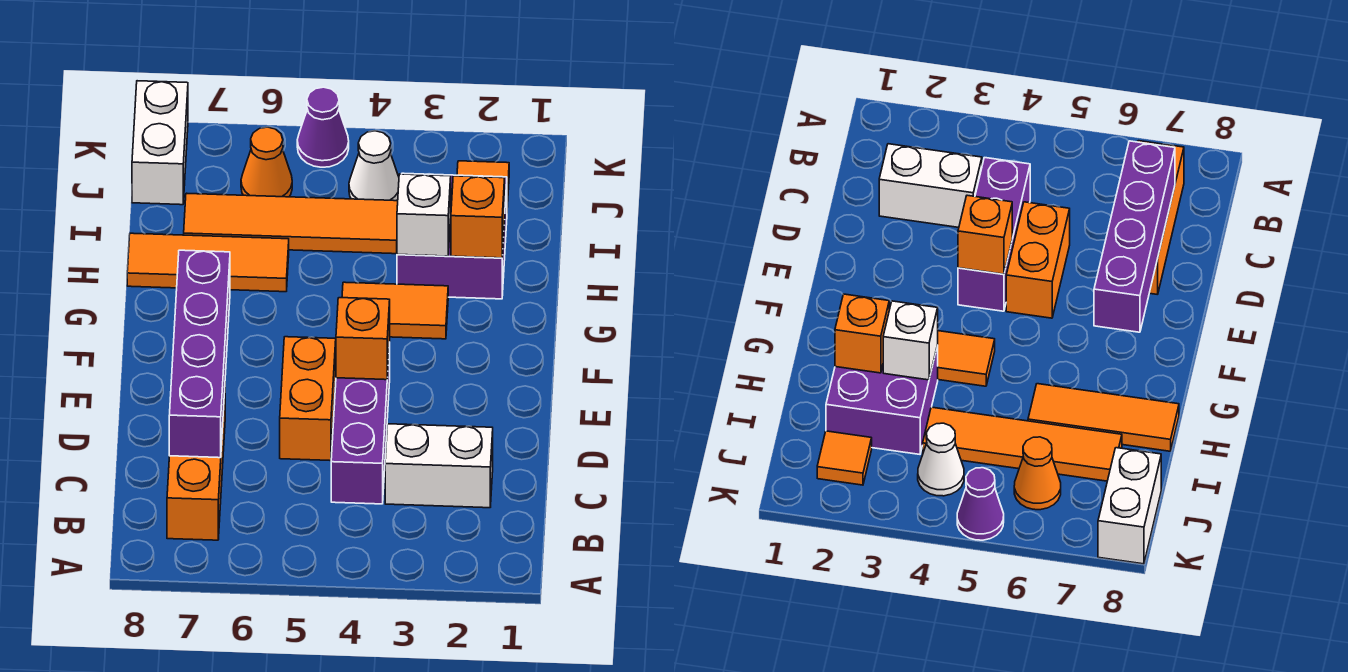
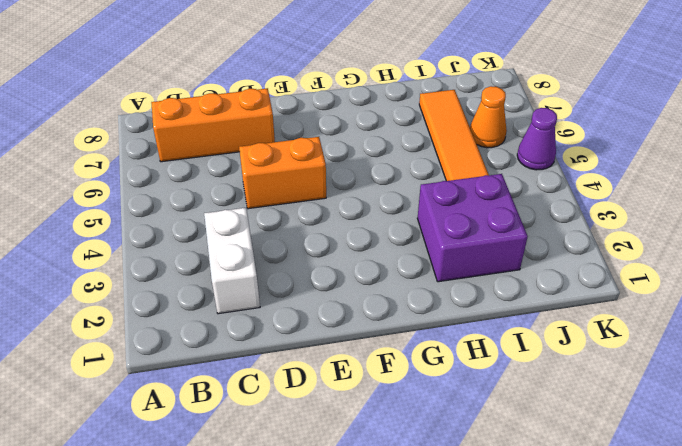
none -> purple 1x3 brick [331,342,390,504]
none -> orange 1x2 tile [342,282,448,339]
none -> orange 1x3 tile [127,233,289,292]

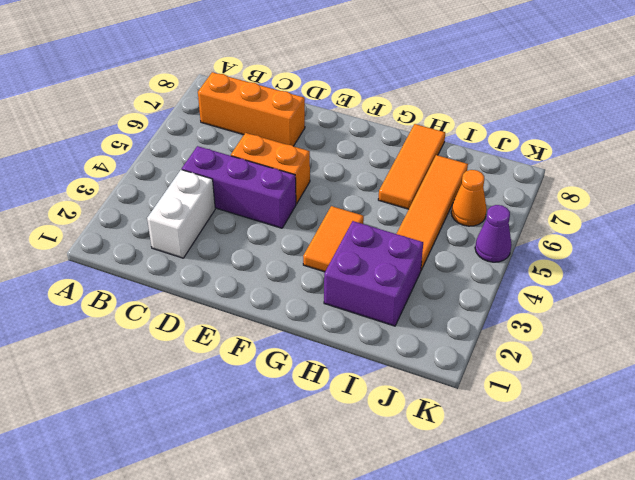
none -> orange 1x1 tile [457,161,509,207]
none -> white 1x1 cone [349,131,399,201]
none -> white 1x2 brick [132,81,188,205]

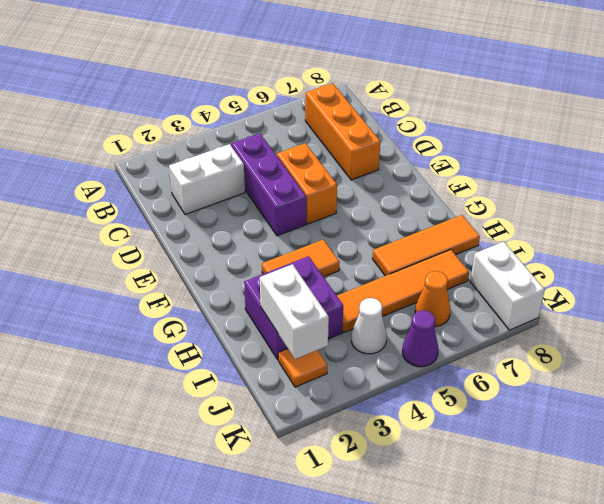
white 1x2 brick [260,264,329,359] -> none
none -> purple 1x4 brick [169,250,230,458]
none -> orange 1x1 brick [336,298,390,380]
none -> orange 1x1 brick [451,176,505,258]

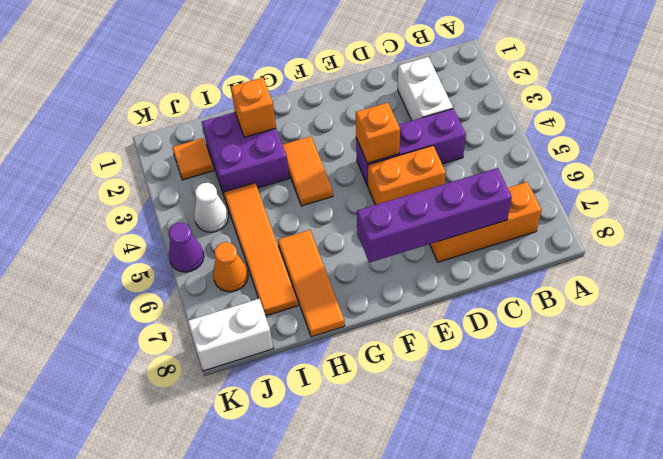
none -> white 1x1 brick [397,174,451,256]

